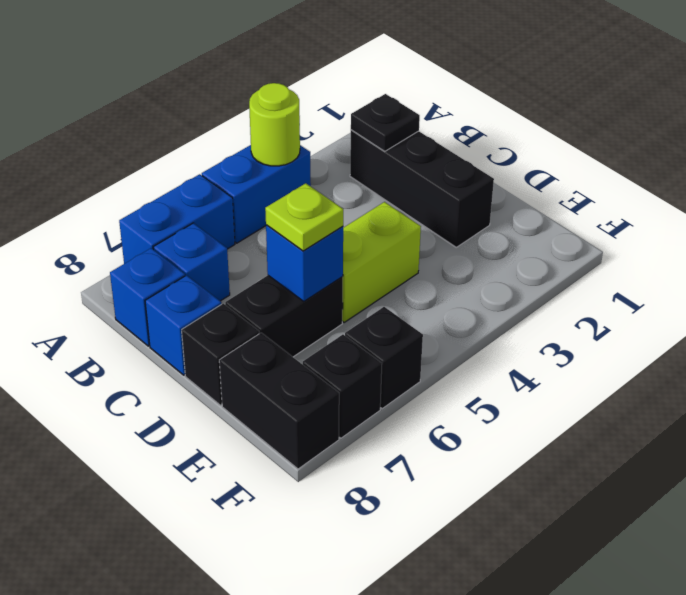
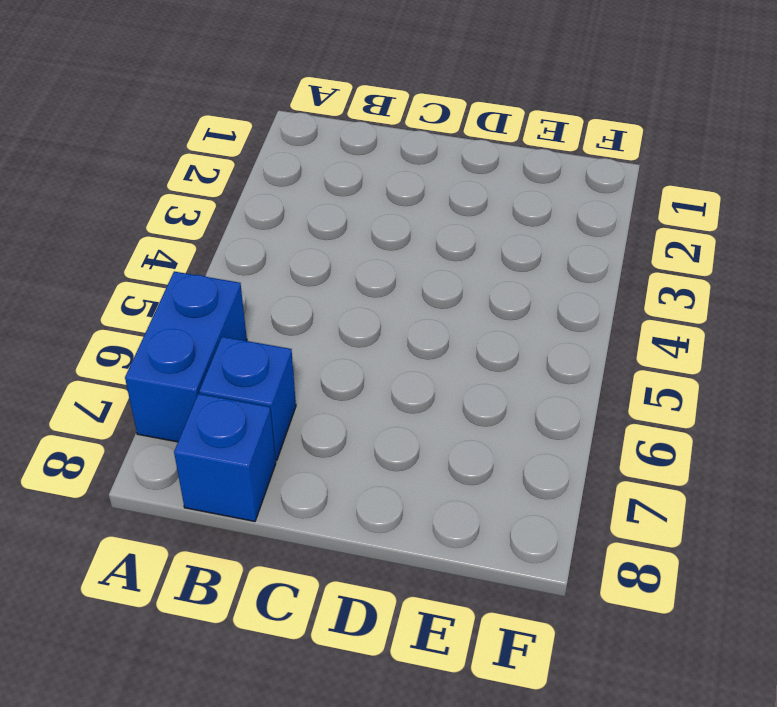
none -> blue 1x2 brick [202,145,311,243]
none -> black 1x3 brick [350,130,494,247]
none -> blue 1x1 brick [145,275,222,375]

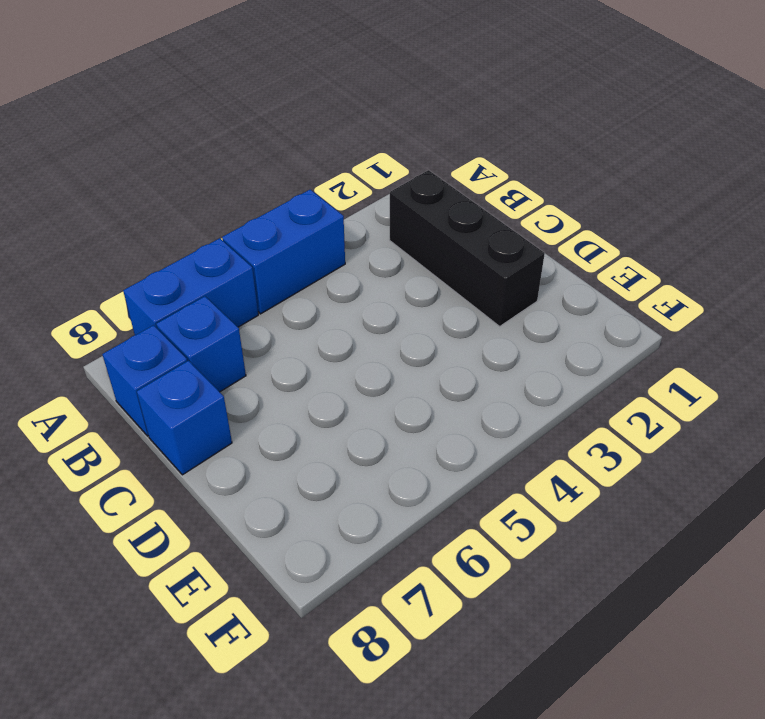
none -> lime 1x2 brick [342,202,421,322]
none -> black 1x2 brick [225,275,343,357]
none -> black 1x1 brick [182,303,259,405]

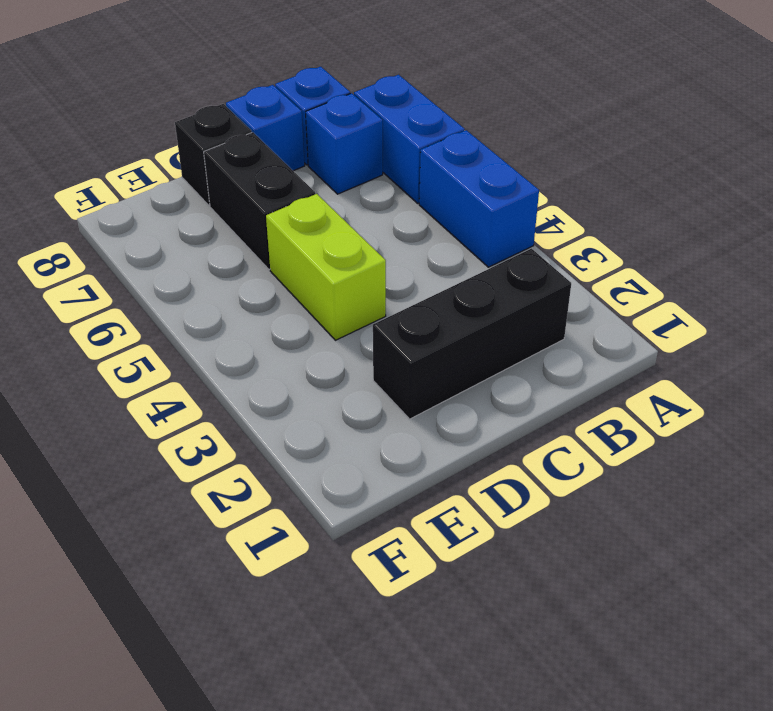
none -> black 1x2 brick [219,333,339,469]
none -> black 1x1 brick [345,307,423,409]
none -> black 1x1 brick [303,335,382,438]

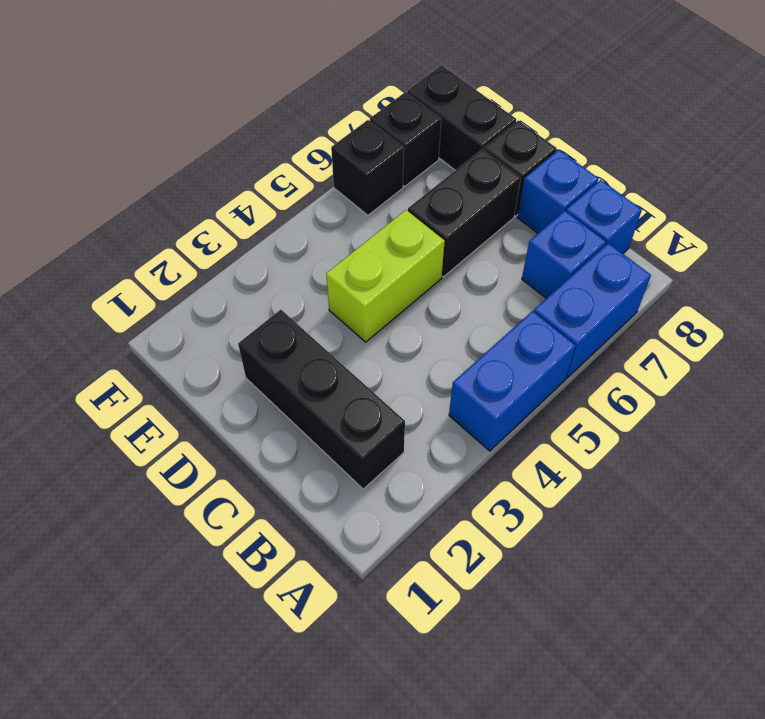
none -> lime 1x1 round brick [249,83,300,166]
none -> black 1x1 plate [351,94,420,151]
none -> blue 1x1 brick [266,225,343,301]

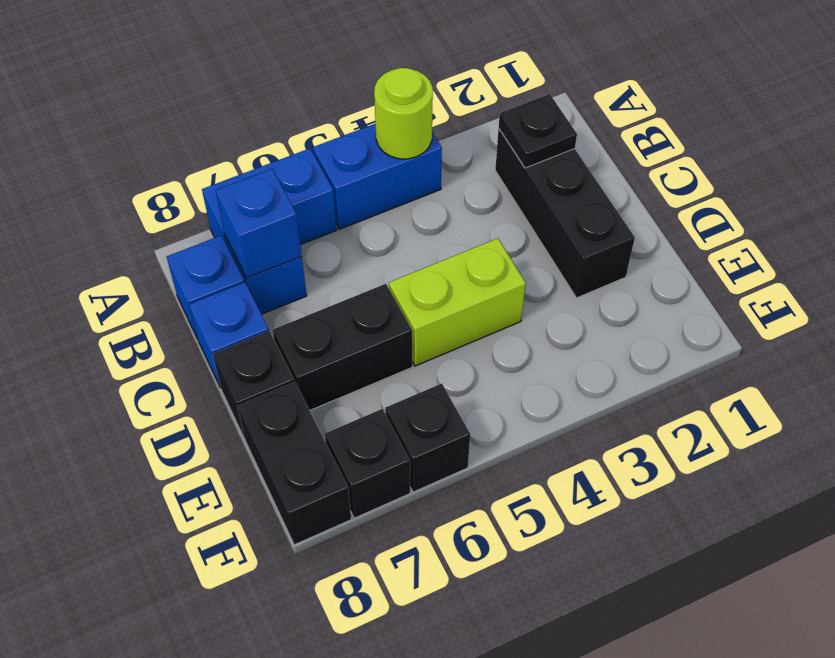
blue 1x1 brick [216,169,302,278] -> blue 1x1 brick moved to [266,225,343,301]
none -> lime 1x1 plate [265,183,343,251]

